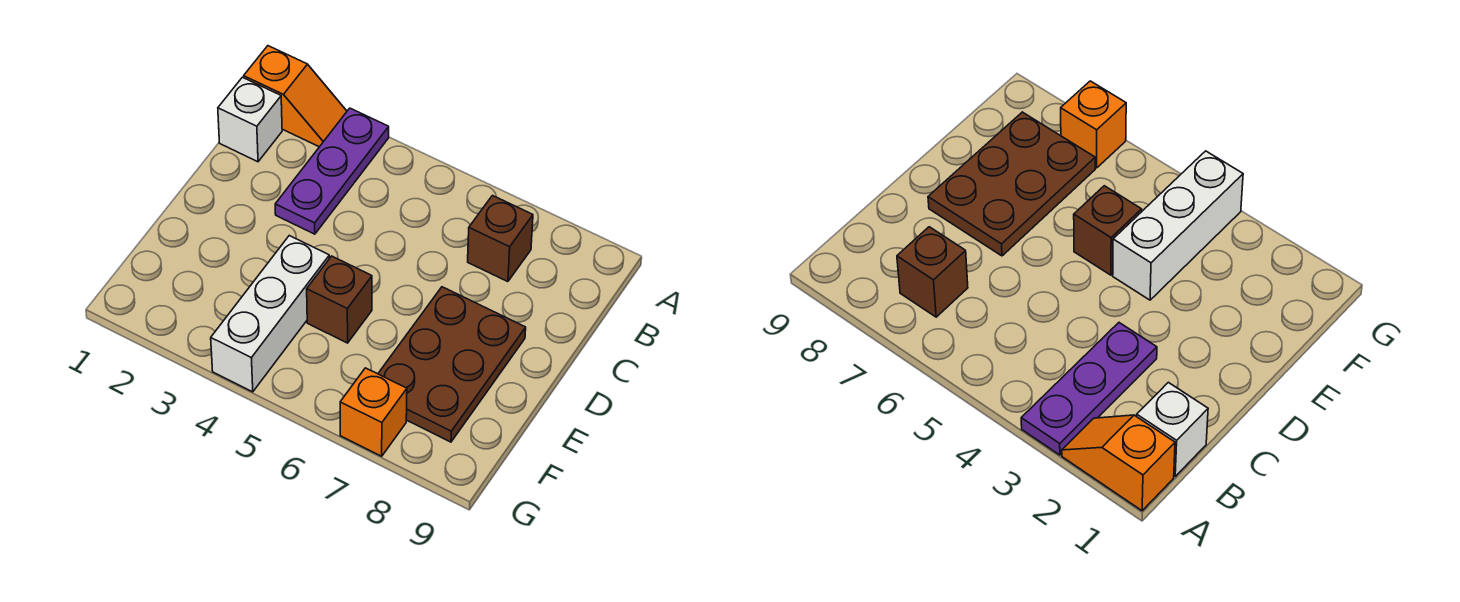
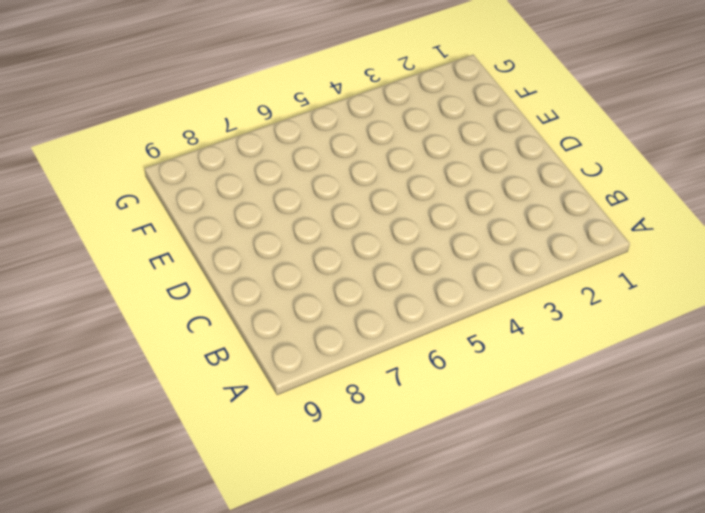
none -> orange 1x2 slope [244,46,347,147]
none -> purple 1x3 plate [275,108,389,234]

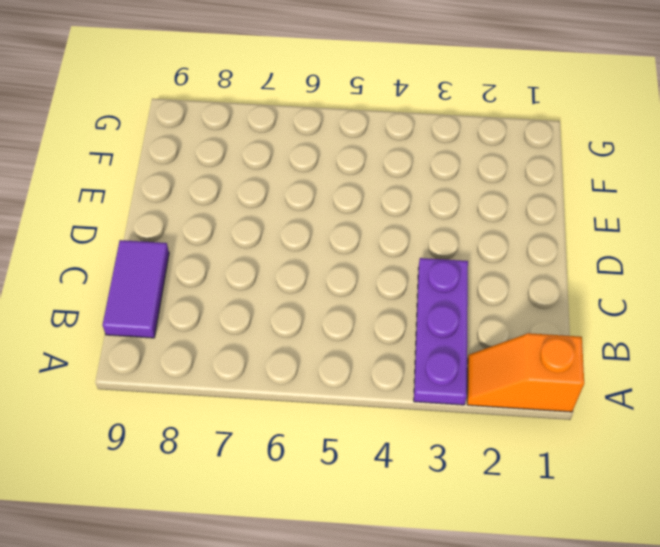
purple 1x2 tile [103,240,169,338] -> none
none -> white 1x1 brick [218,77,282,162]
none -> brown 1x1 brick [468,196,533,282]

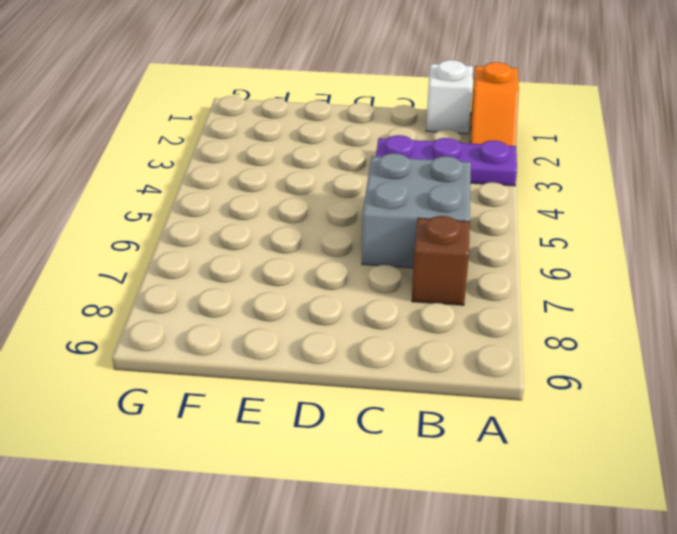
grey 2x2 brick [362,153,471,268] -> none
none -> brown 2x3 plate [378,287,526,442]
none -> white 1x3 brick [211,236,329,392]

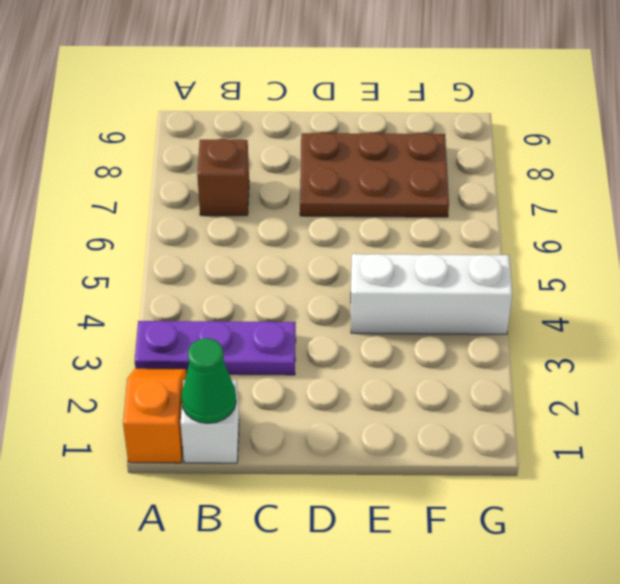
green 1x1 cone [181,338,236,423] -> none
none -> brown 1x1 brick [307,256,372,343]
none -> orange 1x1 brick [340,368,407,456]

